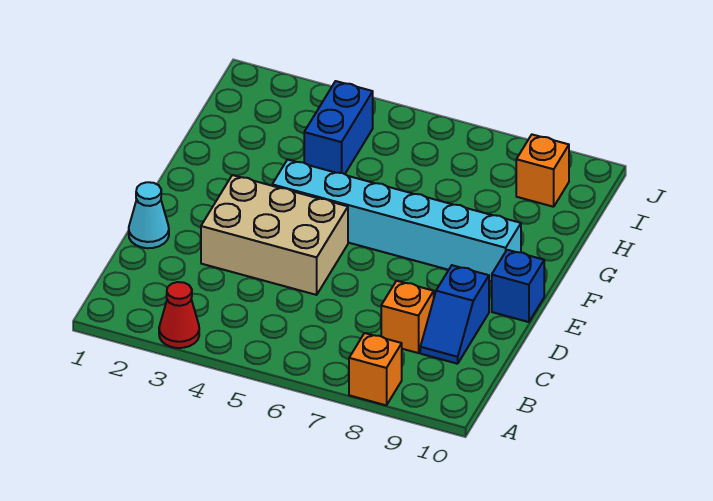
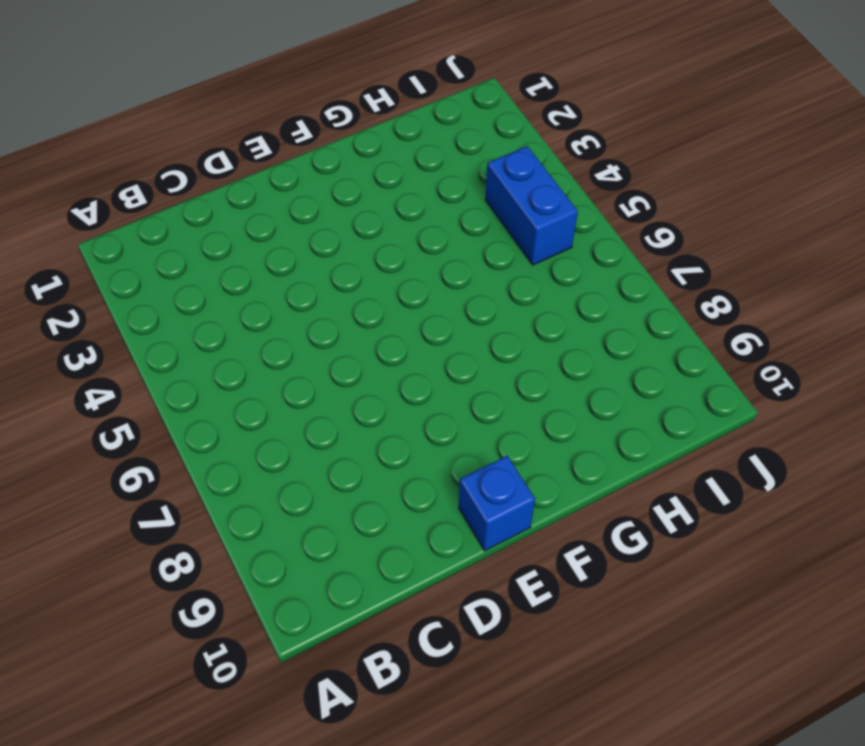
blue 1x2 brick [485,146,578,265] -> blue 1x2 brick turned to [304,81,373,174]
none -> red 1x1 cone [159,282,199,348]
none -> orange 1x1 brick [349,333,402,405]

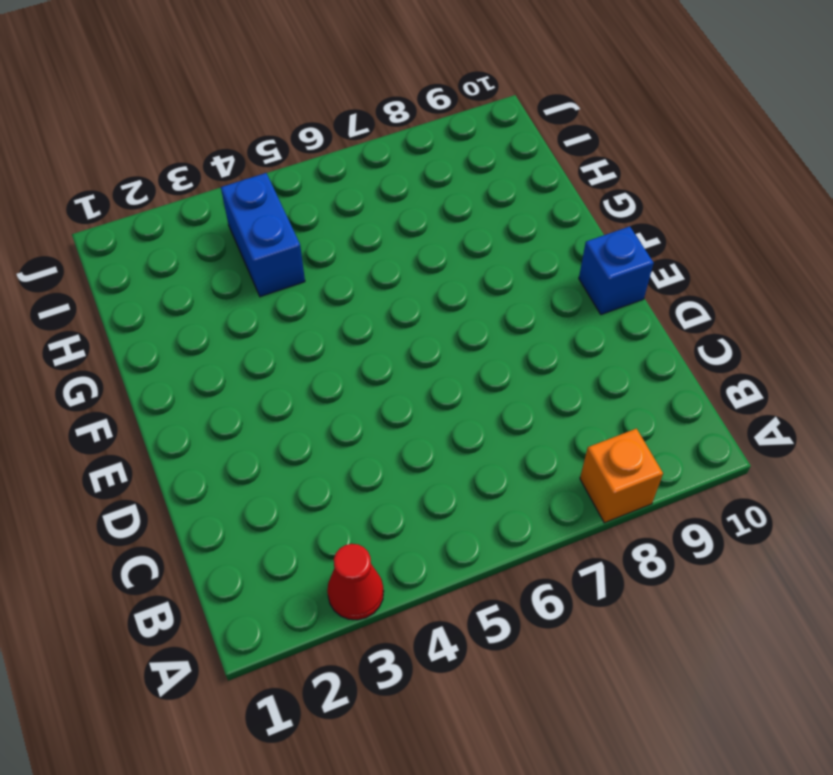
none -> orange 1x1 brick [381,281,434,353]
none -> blue 1x2 slope [420,265,489,364]

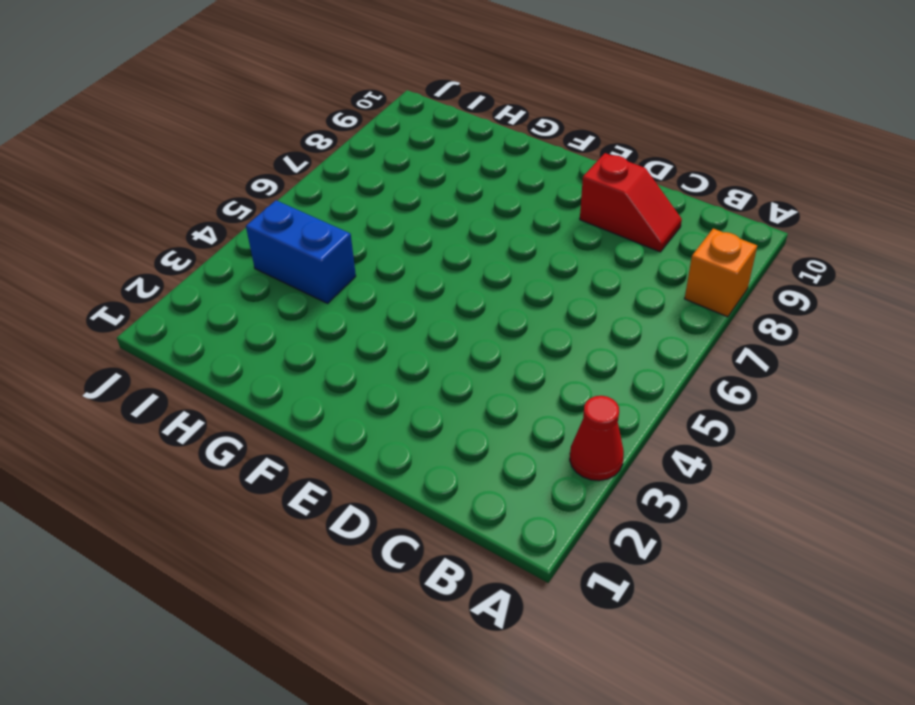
red 1x2 slope [580,153,682,252] -> blue 1x2 slope [420,265,489,364]
none -> orange 1x1 brick [381,281,434,353]
none -> cyan 1x1 cone [129,182,169,248]

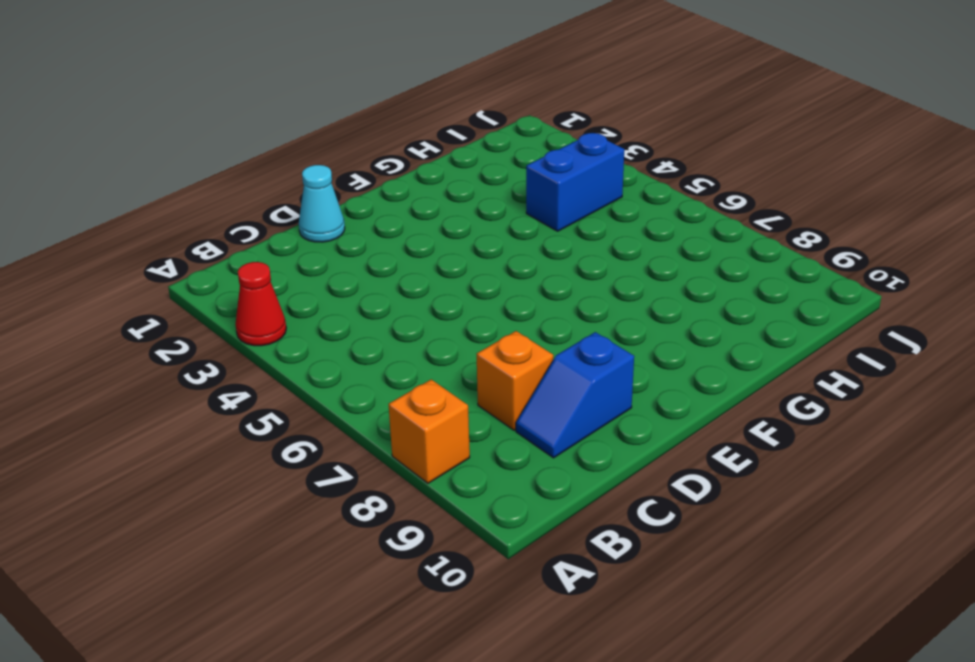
none -> tan 2x3 brick [201,175,348,295]
none -> blue 1x1 brick [492,250,544,322]

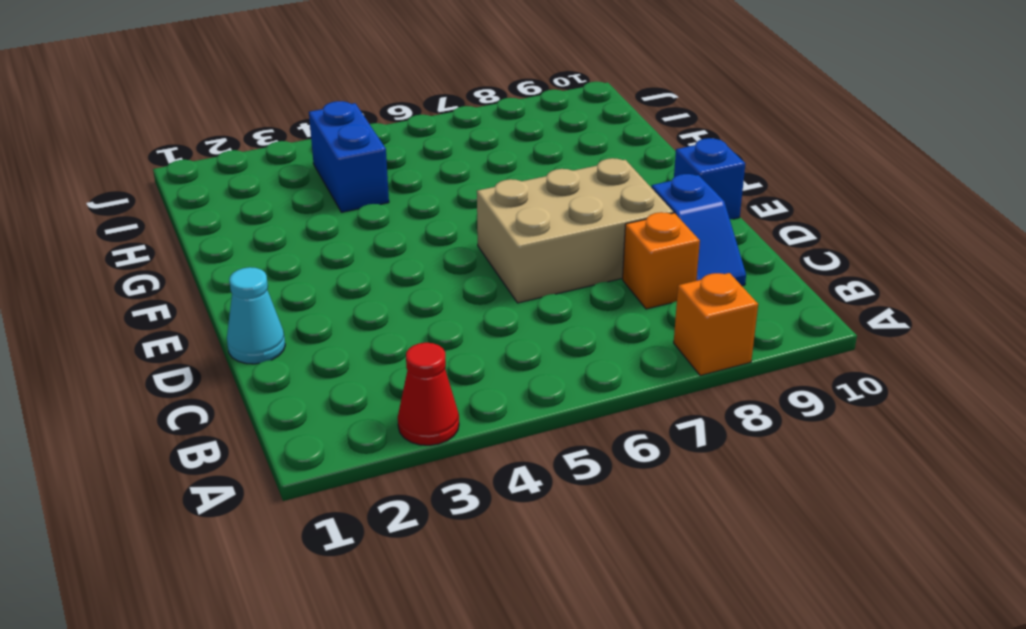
tan 2x3 brick [477,158,673,303] -> tan 2x3 brick moved to [201,175,348,295]
none -> cyan 1x6 brick [272,159,521,281]
none -> orange 1x1 brick [516,135,569,207]

